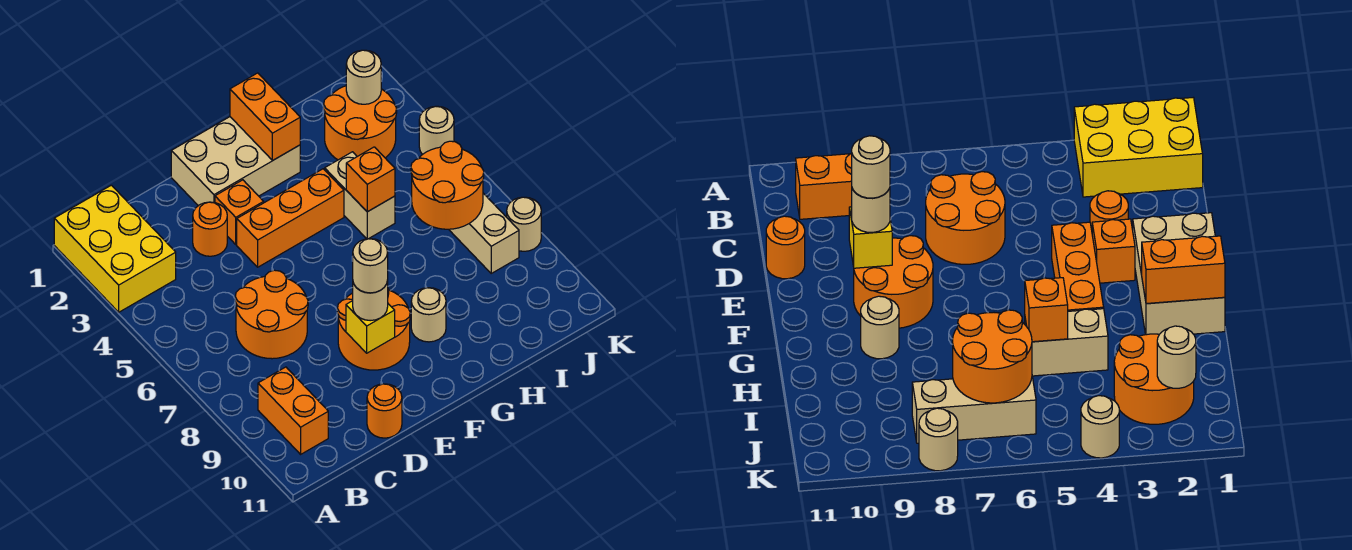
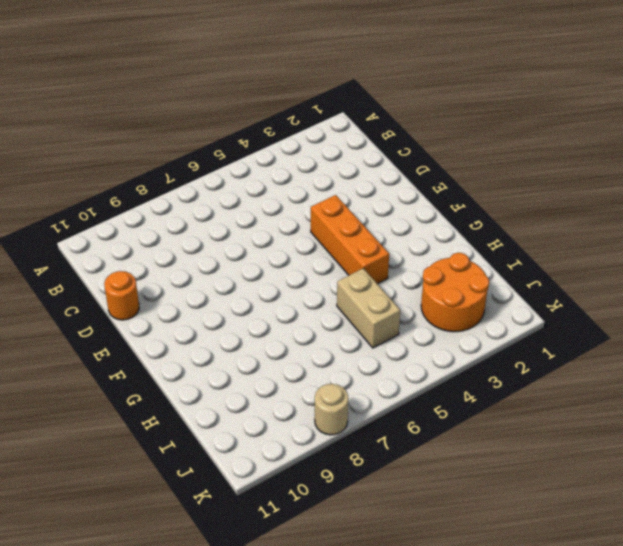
tan 1x2 brick [337,268,400,348] -> tan 1x2 brick turned to [325,152,395,239]
none -> yellow 2x3 brick [54,185,176,312]
none -> orange 1x2 brick [258,367,328,454]
none -> orange 2x2 round brick [235,270,308,359]

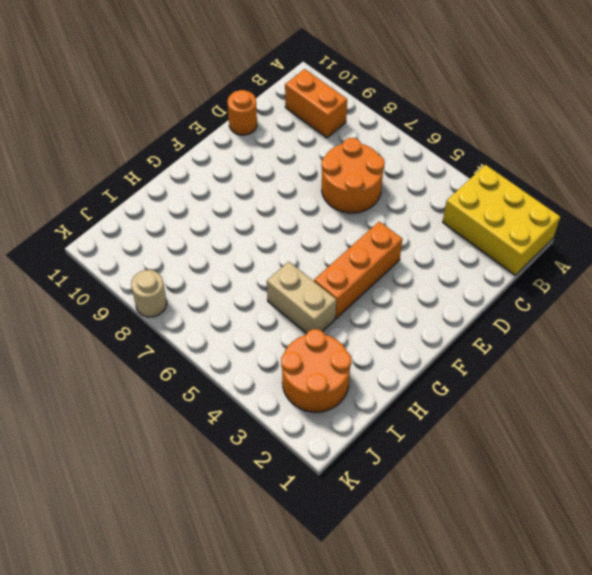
none -> orange 1x1 round brick [193,202,227,256]
none -> tan 2x3 brick [171,117,300,206]
none -> orange 1x1 brick [215,180,264,244]

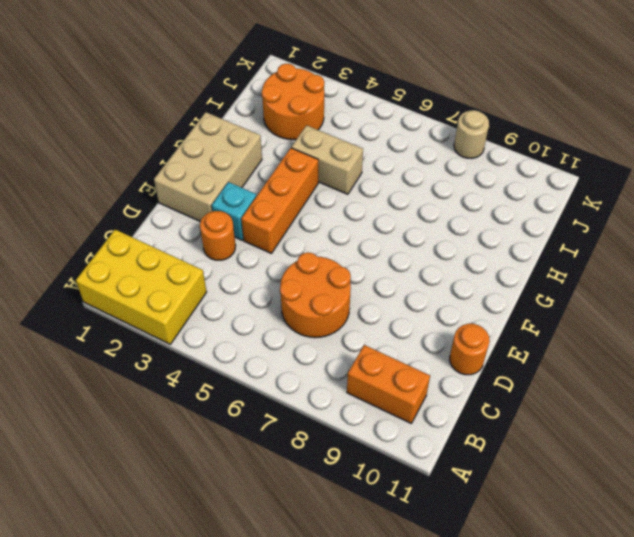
cyan 1x1 brick [212,182,256,240] -> orange 1x1 brick [215,180,264,244]
none -> orange 2x2 round brick [337,289,410,370]
none -> tan 1x1 round brick [411,288,446,342]
none -> tan 1x3 brick [449,193,519,273]

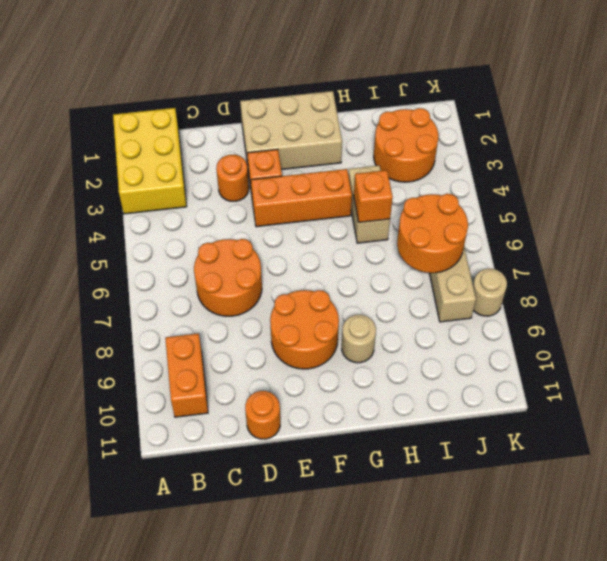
none -> tan 1x1 round brick [419,106,454,155]
none -> yellow 1x1 brick [346,301,395,353]
none -> orange 1x2 brick [230,73,300,160]

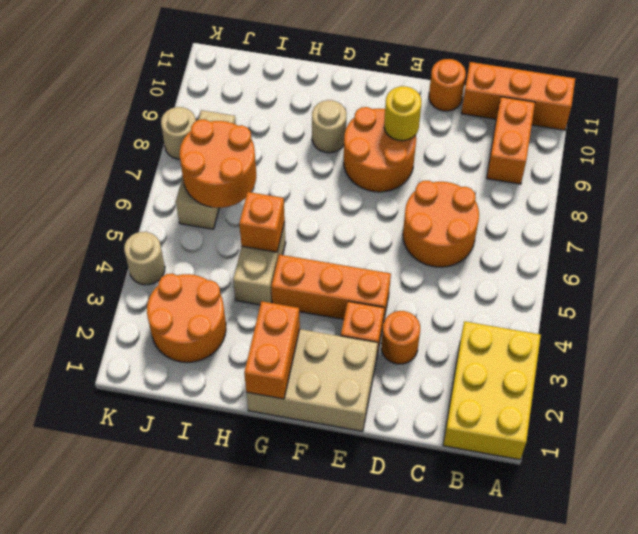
orange 1x3 brick [461,62,575,130] -> none
yellow 1x1 round brick [384,86,421,141] -> yellow 1x1 brick [346,301,395,353]
none -> tan 1x1 round brick [346,50,381,104]
none -> tan 1x1 round brick [353,280,388,321]
none -> tan 1x1 round brick [353,239,388,293]

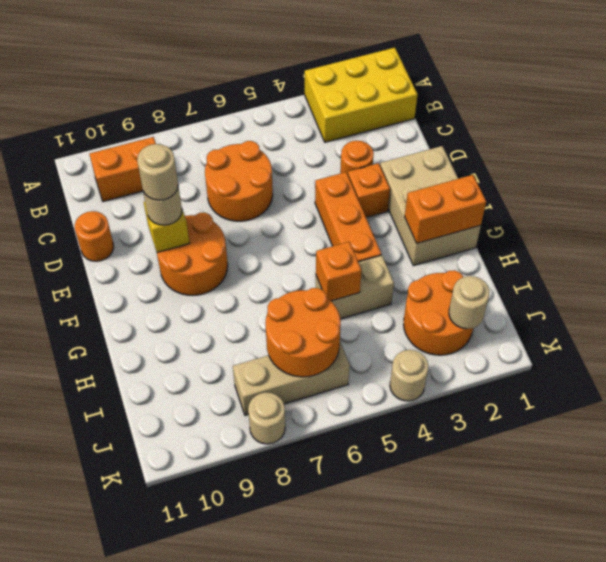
none -> tan 1x1 round brick [411,288,446,342]

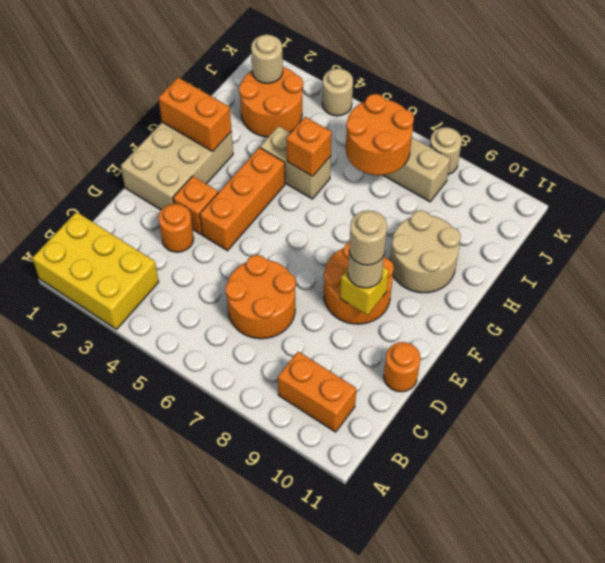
tan 2x2 round brick [390,210,461,293] -> tan 1x1 round brick [411,288,446,342]

